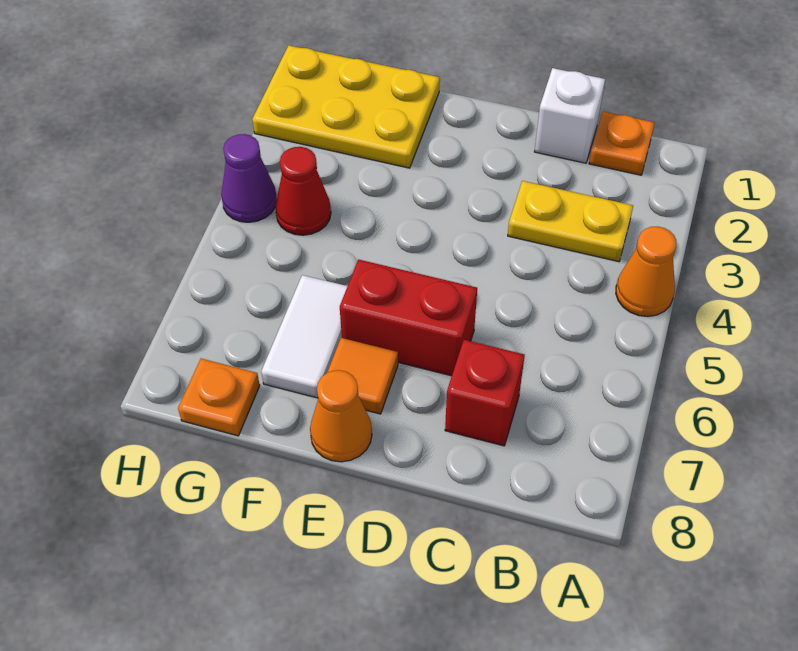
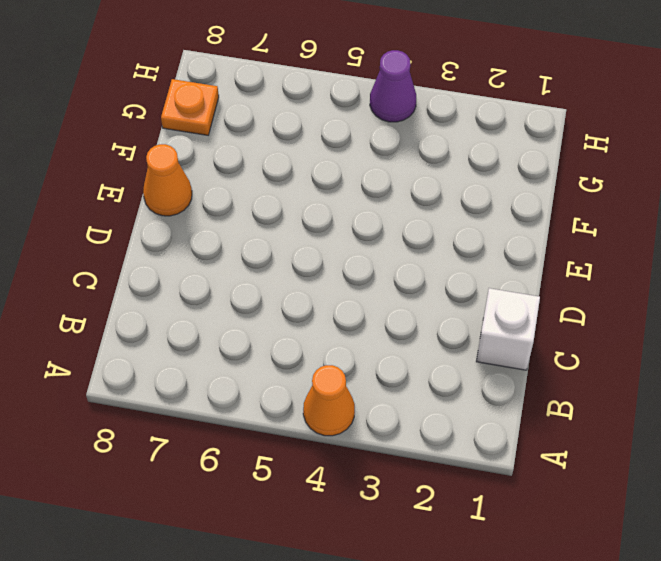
none -> orange 1x1 plate [589,112,654,175]
none -> yellow 1x2 plate [508,181,633,262]
none -> red 1x1 brick [445,340,525,446]

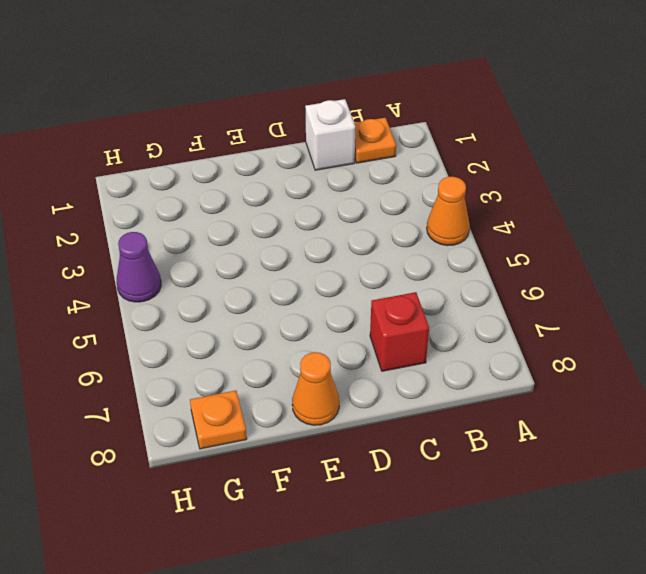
none -> yellow 1x2 plate [508,181,633,262]
none -> red 1x2 brick [340,260,477,376]
none -> orange 1x1 tile [327,338,398,414]

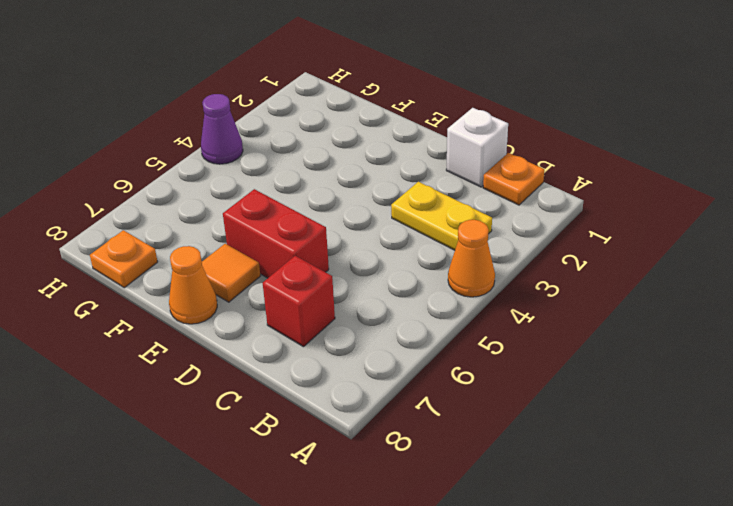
none -> yellow 2x3 plate [252,45,440,168]
none -> white 1x2 tile [261,275,347,398]
none -> red 1x1 cone [275,147,331,235]

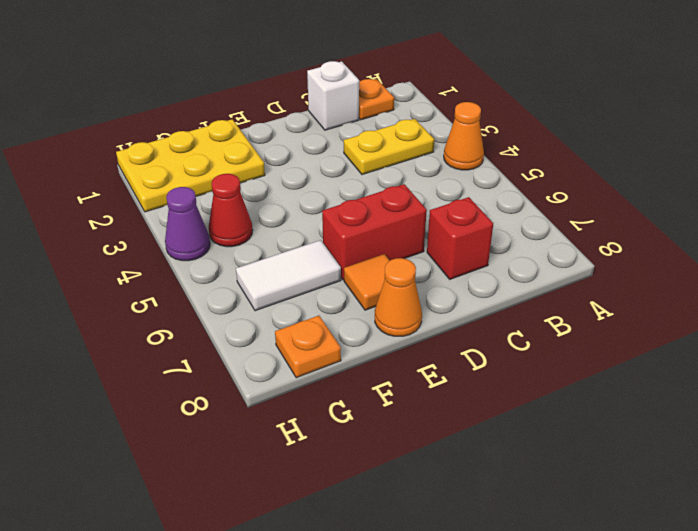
white 1x2 tile [236,240,341,311] -> white 1x2 tile turned to [261,275,347,398]

